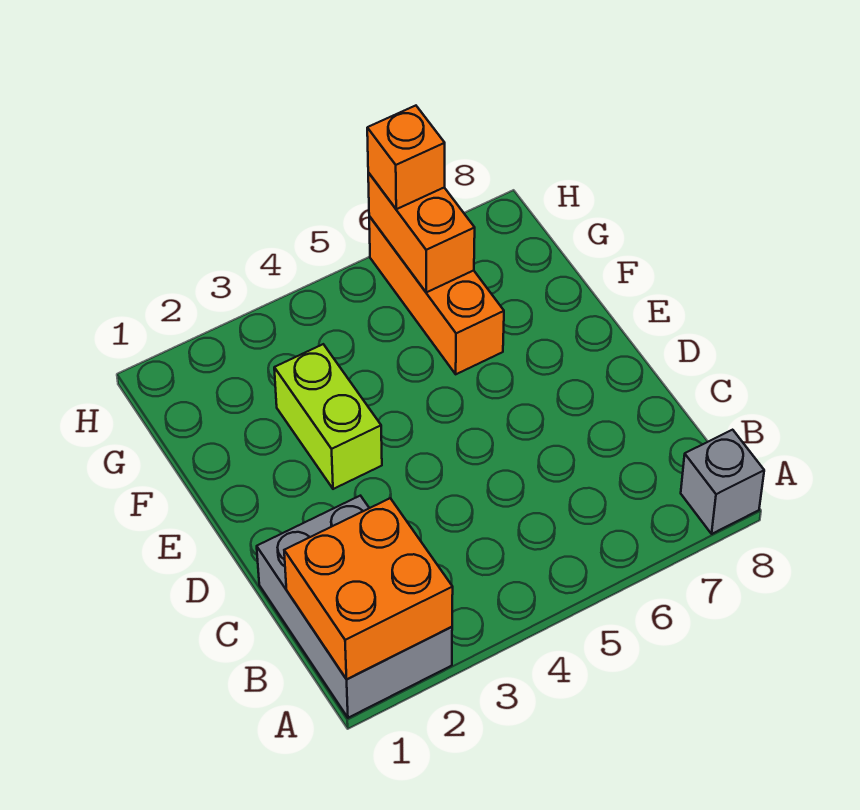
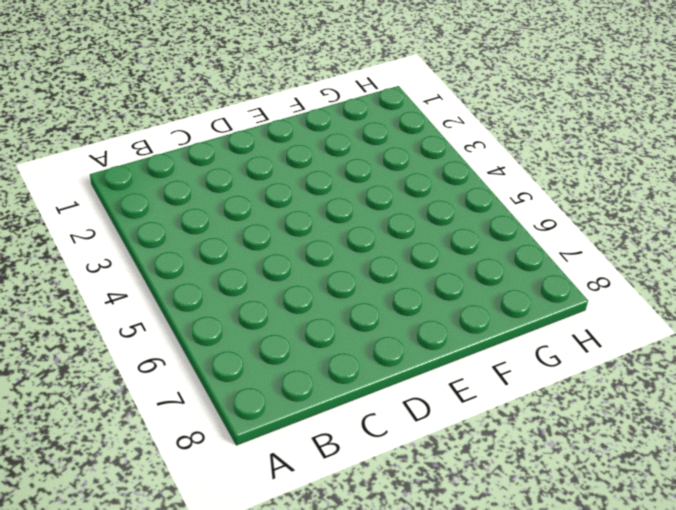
none -> grey 2x3 brick [257,496,452,718]
none -> grey 1x1 brick [681,430,764,534]

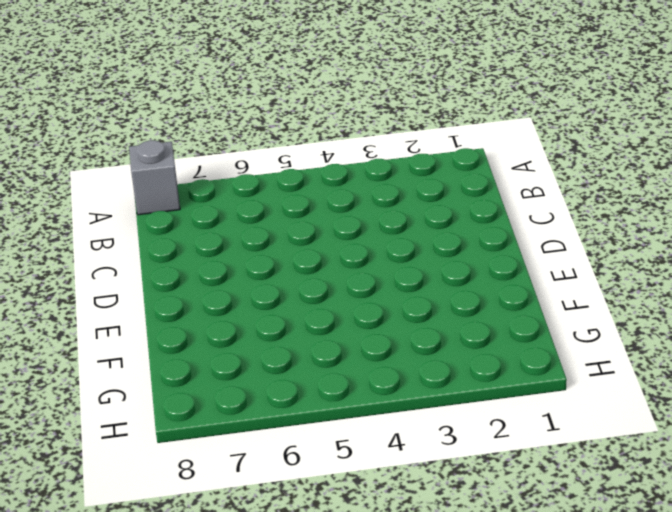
none -> grey 2x3 brick [257,496,452,718]
none -> lime 1x2 brick [274,344,382,489]

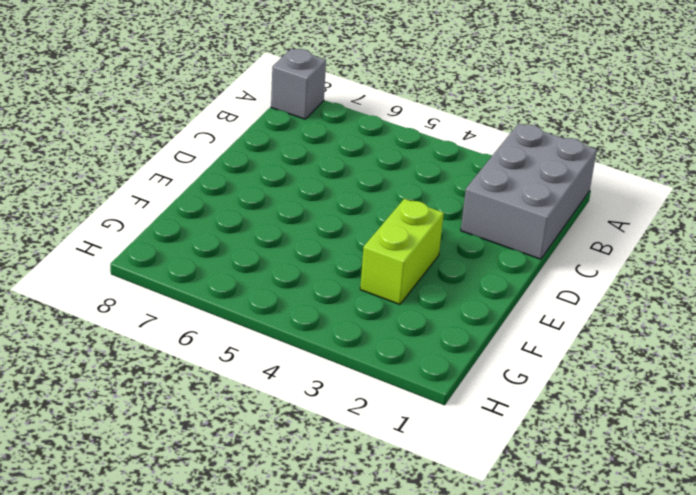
none -> orange 1x3 brick [369,216,504,374]
none -> orange 2x2 brick [284,498,453,679]

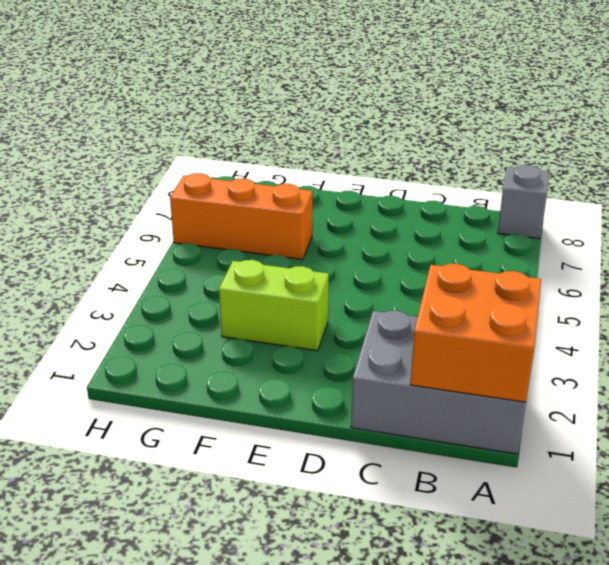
none -> orange 1x2 brick [368,173,475,292]
none -> orange 1x1 brick [367,106,445,209]

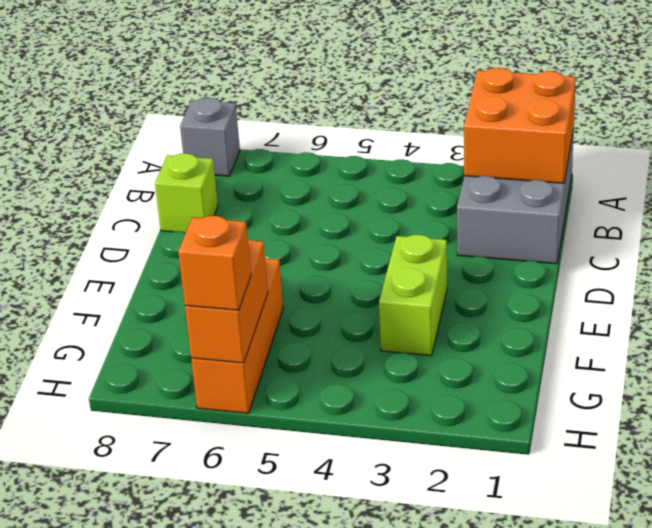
lime 1x1 brick [155,153,218,233] -> none

